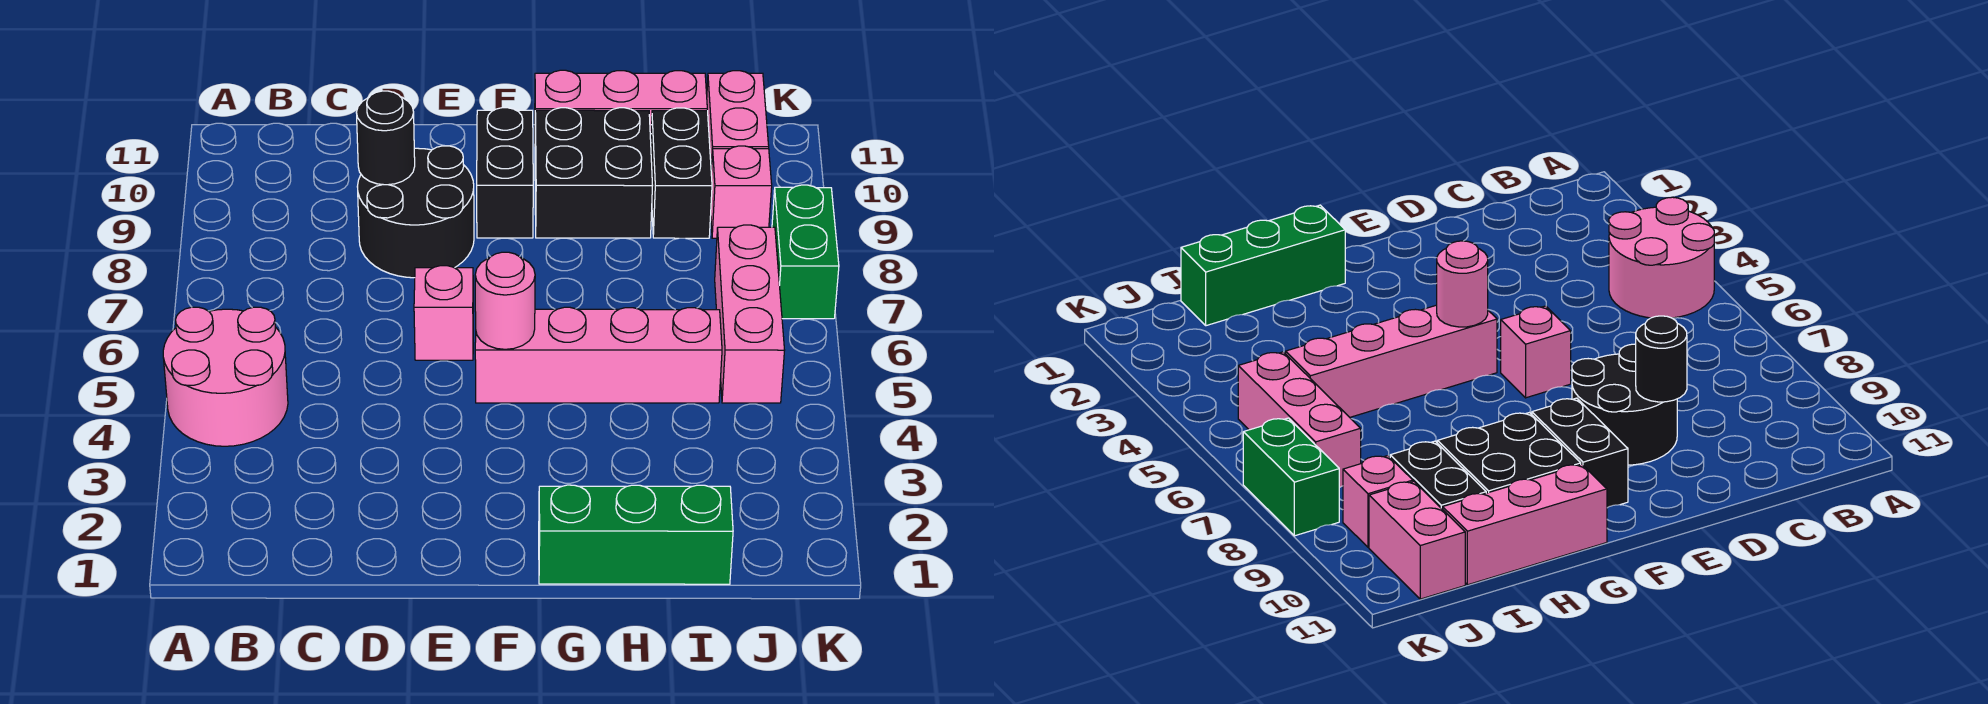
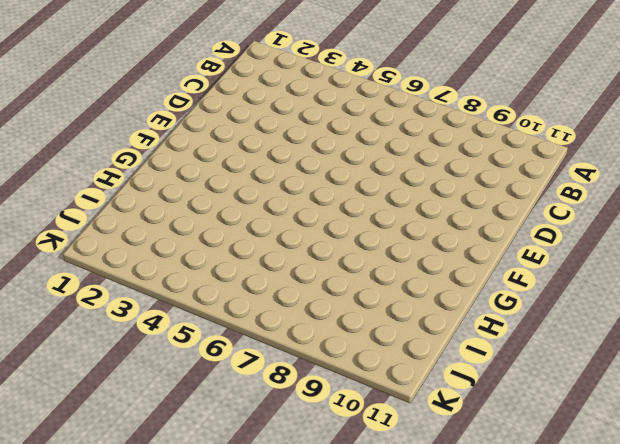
none -> pink 2x2 round brick [163,307,288,446]
none -> black 2x2 round brick [357,146,474,278]
none -> pink 1x1 brick [414,266,473,360]

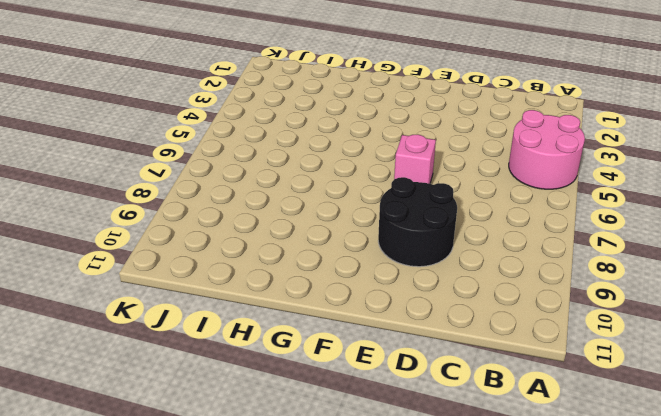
none -> pink 1x4 brick [475,307,722,403]
none -> black 1x2 brick [477,108,533,238]
none -> green 1x3 brick [539,485,733,584]

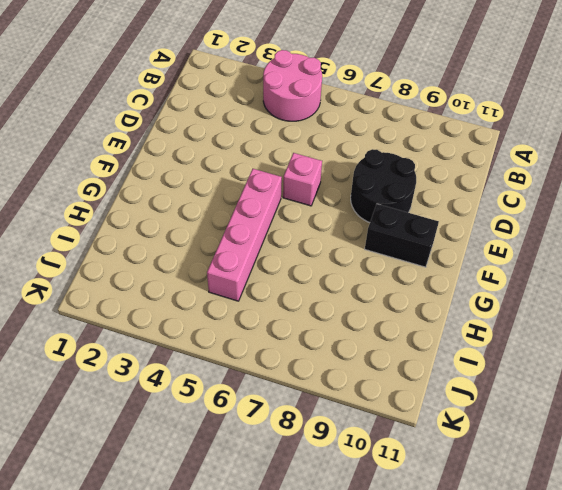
none -> green 1x3 brick [539,485,733,584]
none -> black 2x2 brick [535,108,652,238]
none -> pink 1x3 brick [535,70,707,139]

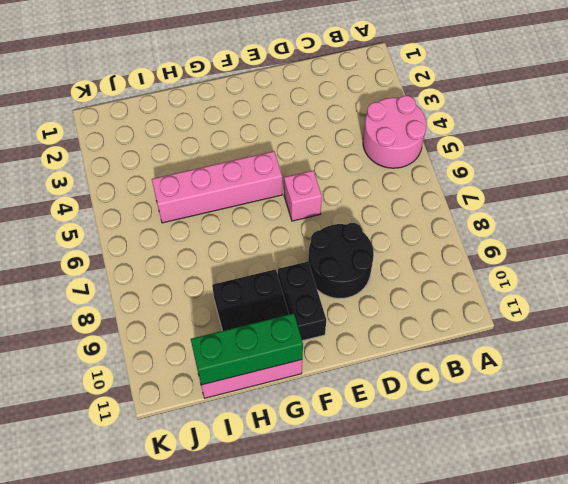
green 1x3 brick [191,313,303,385] -> green 1x3 brick moved to [539,485,733,584]
none -> black 1x2 brick [651,108,712,238]
none -> pink 1x3 brick [715,225,785,403]
none -> pink 1x1 brick [711,146,772,238]

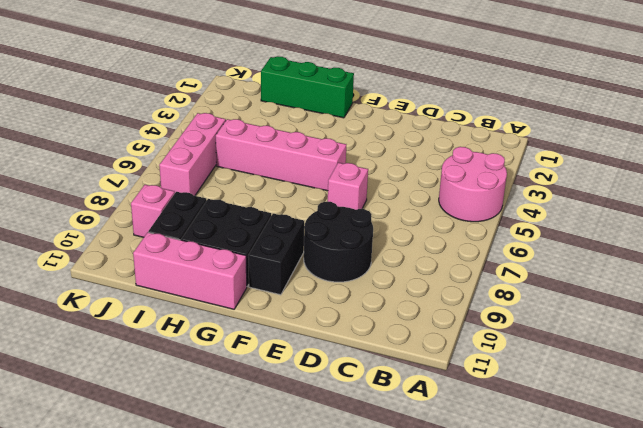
none -> pink 1x2 brick [707,71,769,171]
none -> green 1x2 brick [772,185,839,319]
none -> black 1x1 round brick [356,91,415,185]

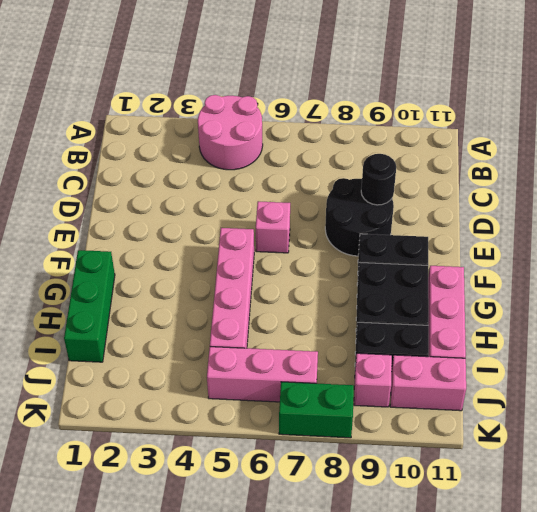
none -> pink 1x1 round brick [475,252,535,349]

